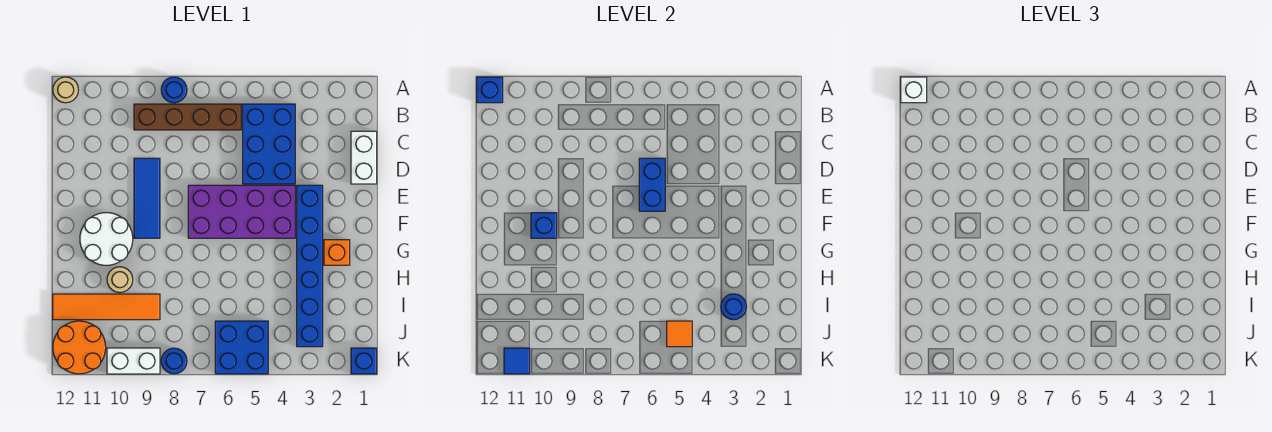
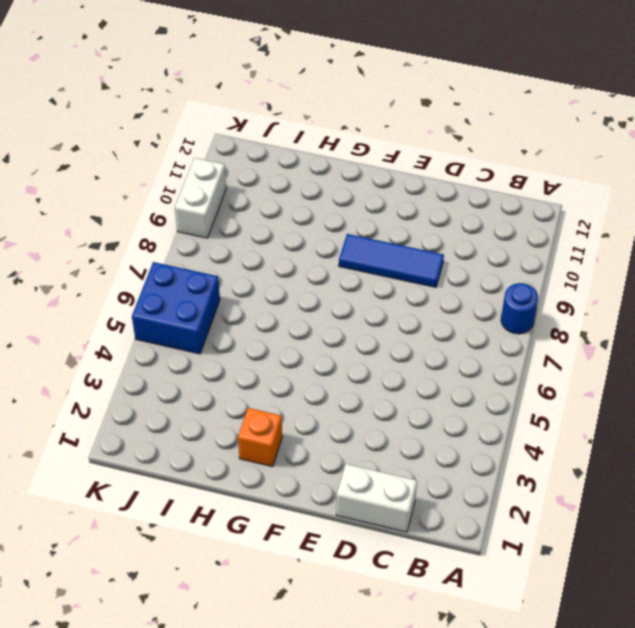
none -> tan 1x1 round brick [53,77,78,103]
none -> blue 2x3 brick [243,104,295,184]
none -> brown 1x4 brick [134,104,241,130]

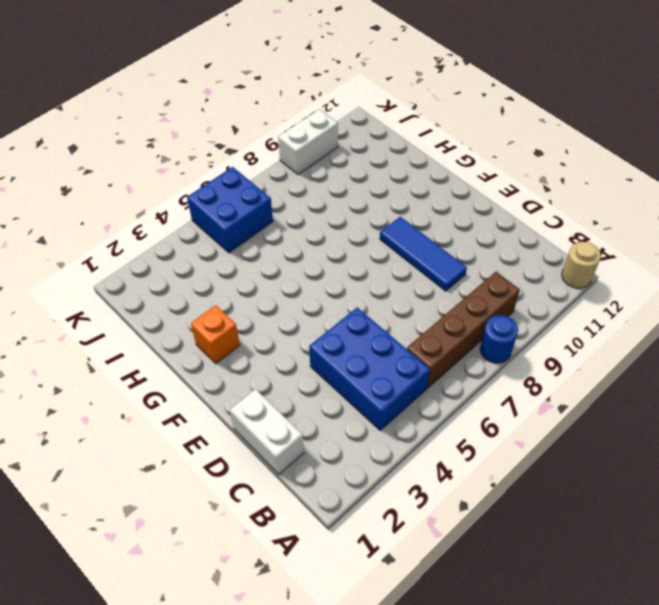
none -> blue 1x6 brick [297,185,323,347]
none -> purple 2x4 brick [188,185,295,238]
none -> white 2x2 round brick [80,213,133,265]

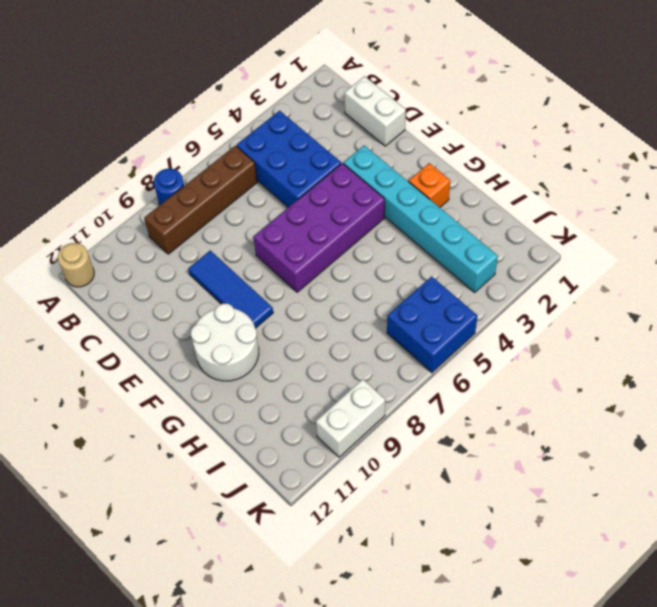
cyan 1x6 brick [343,145,498,292] -> blue 1x6 brick [297,185,323,347]
none -> tan 1x1 round brick [107,267,133,293]
none -> orange 1x4 tile [53,294,160,320]
none -> orange 2x2 round brick [53,321,106,374]

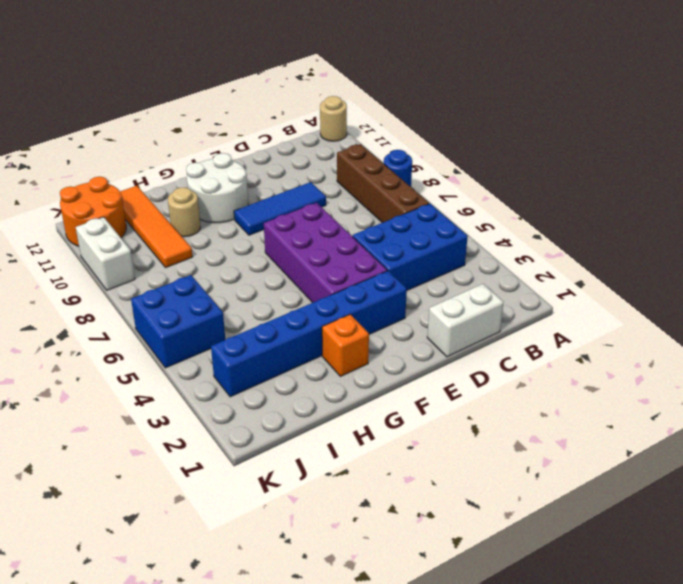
none -> blue 1x1 brick [351,348,377,374]
none -> blue 1x1 round brick [161,348,187,374]
none -> blue 1x1 brick [477,77,503,103]

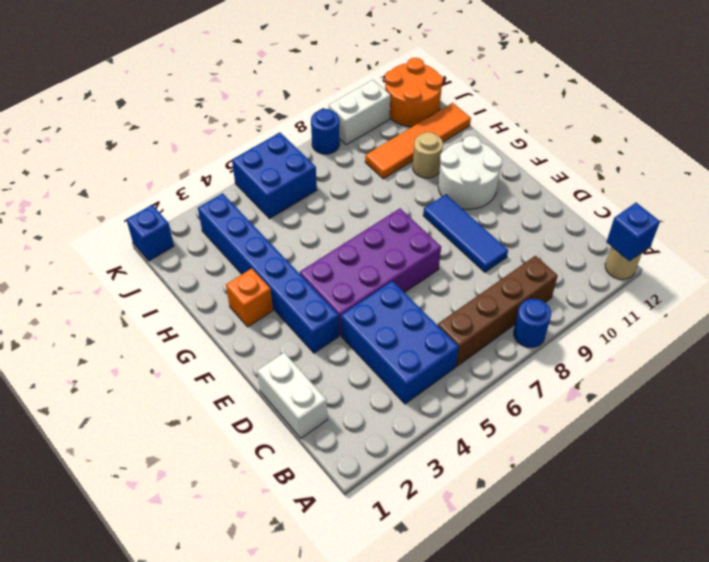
none -> blue 1x2 brick [639,158,665,211]
none -> blue 1x1 brick [531,213,557,238]
none -> blue 1x1 round brick [721,294,746,320]

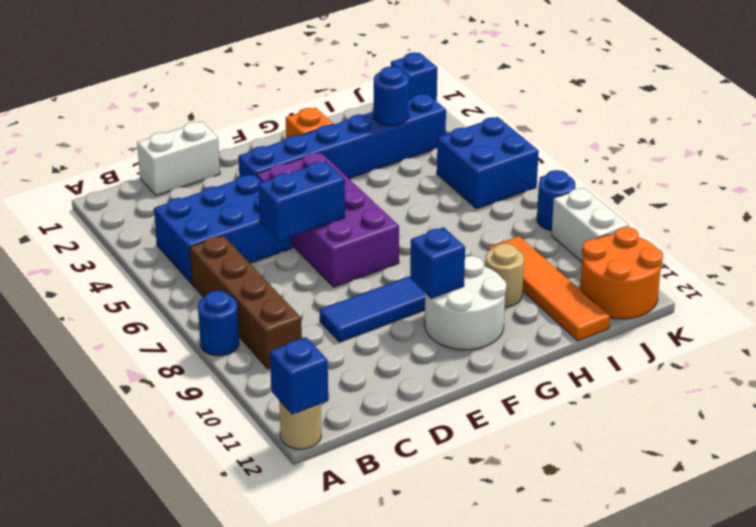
none -> orange 1x1 tile [667,321,692,347]
none -> blue 1x1 tile [504,348,530,374]
none -> white 1x1 brick [901,77,927,103]

